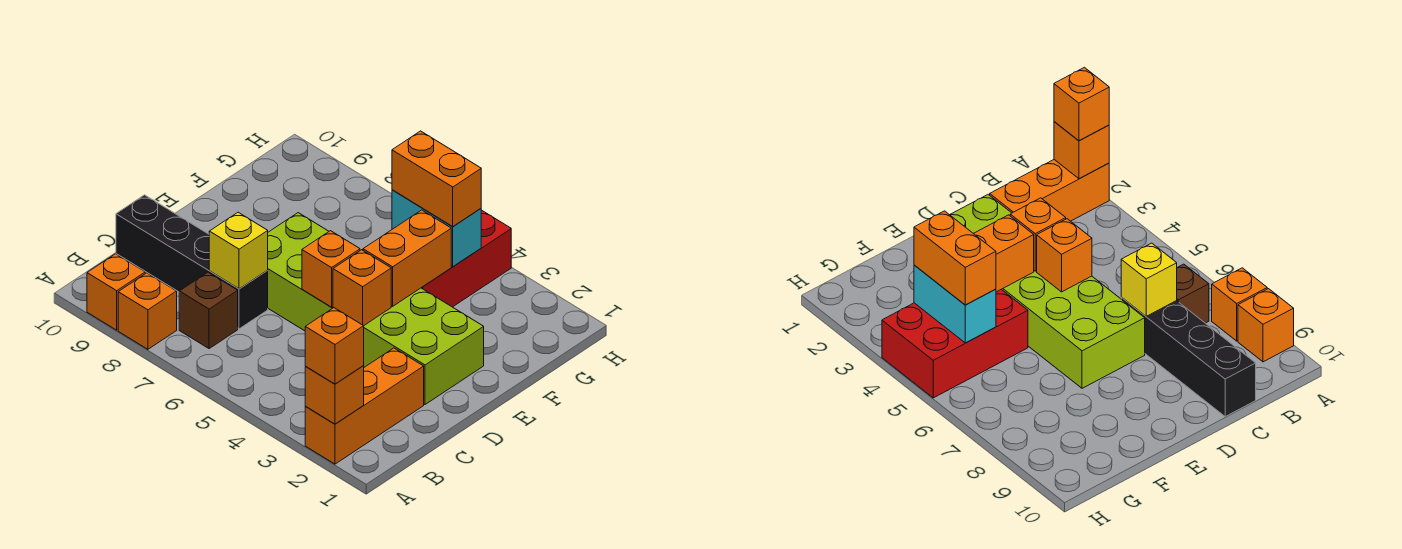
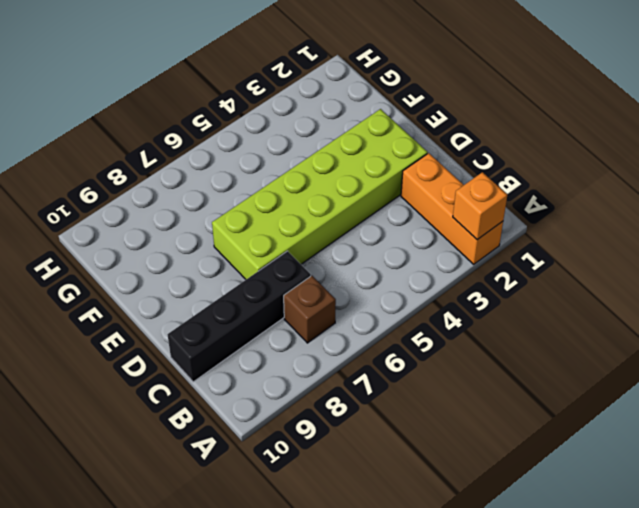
none -> orange 1x1 brick [118,273,177,349]
none -> orange 1x1 brick [87,254,145,330]
none -> red 2x3 brick [362,210,511,307]

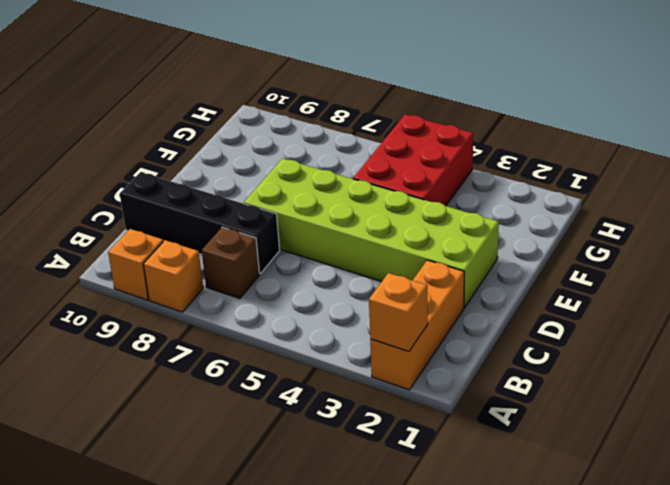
none -> yellow 1x1 brick [209,212,268,289]
none -> orange 1x1 brick [333,250,391,326]
none -> orange 1x1 brick [302,231,360,307]

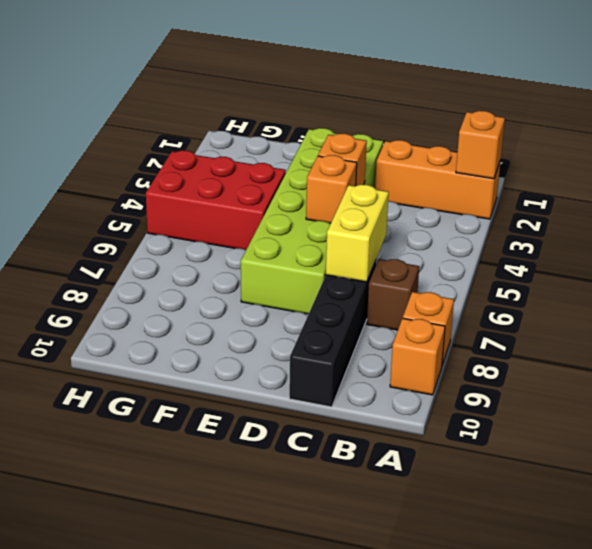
yellow 1x2 brick [326,185,389,282] -> yellow 1x1 brick [209,212,268,289]
none -> orange 1x2 brick [363,210,451,306]
none -> cyan 1x2 brick [392,190,481,267]
none -> orange 1x1 brick [305,308,364,384]

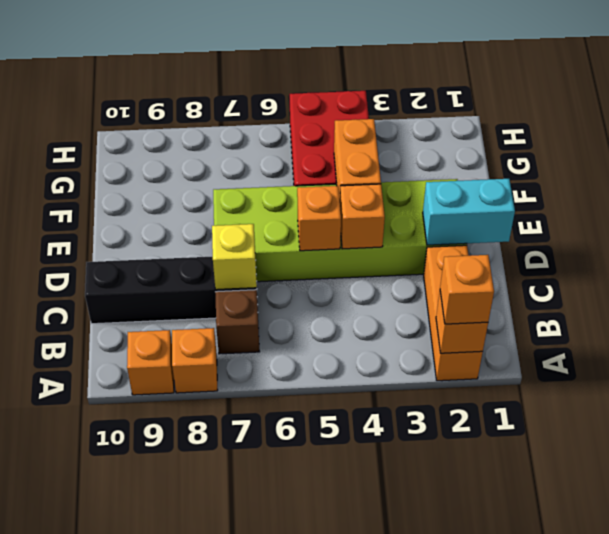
cyan 1x2 brick [423,179,515,245] -> cyan 1x2 brick moved to [392,190,481,267]
none -> orange 1x2 brick [392,131,481,227]

